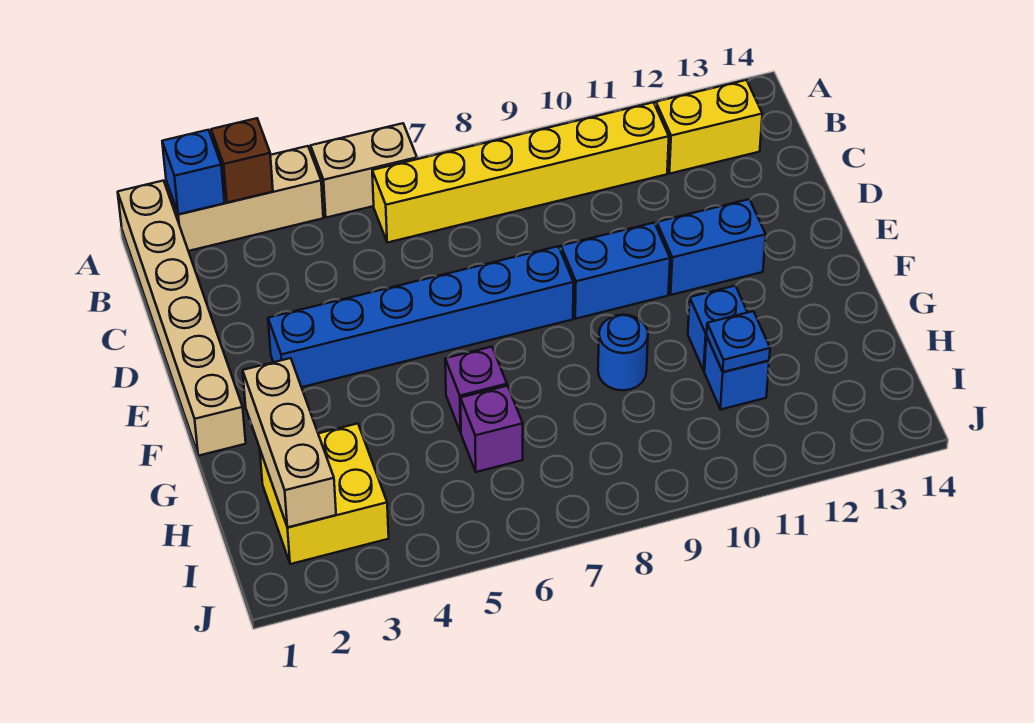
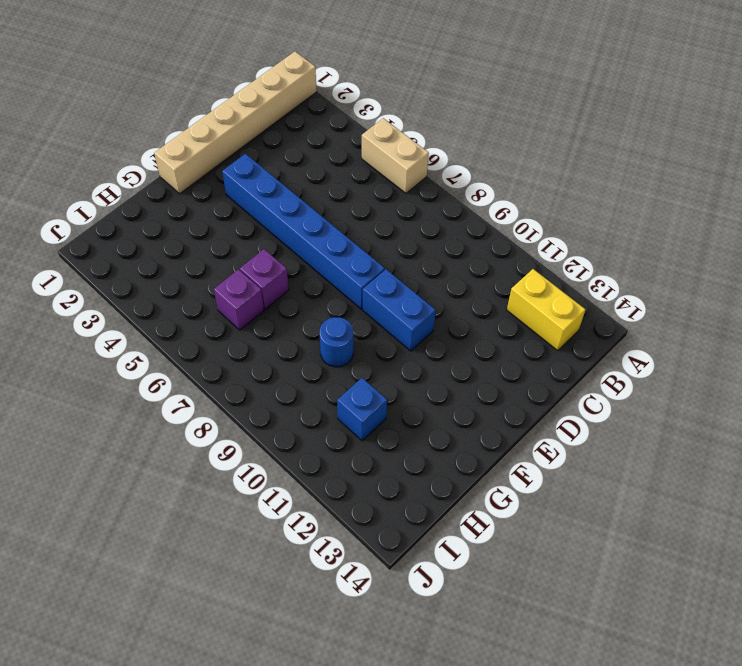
none -> tan 1x3 brick [166,146,323,251]
none -> yellow 1x6 brick [372,102,669,243]
none -> blue 1x2 brick [657,199,766,295]

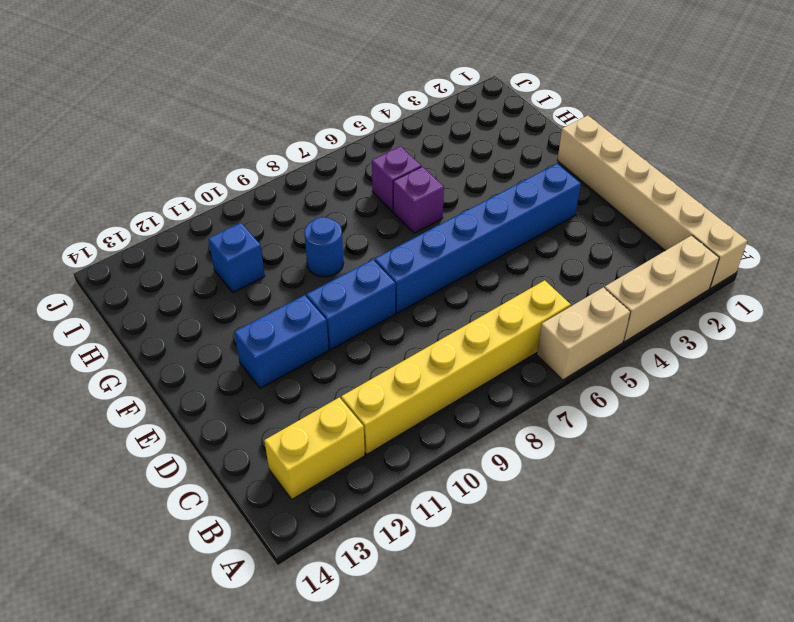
none -> blue 1x1 brick [688,286,748,370]
none -> yellow 2x2 brick [260,424,389,564]
none -> blue 1x1 brick [162,130,224,214]

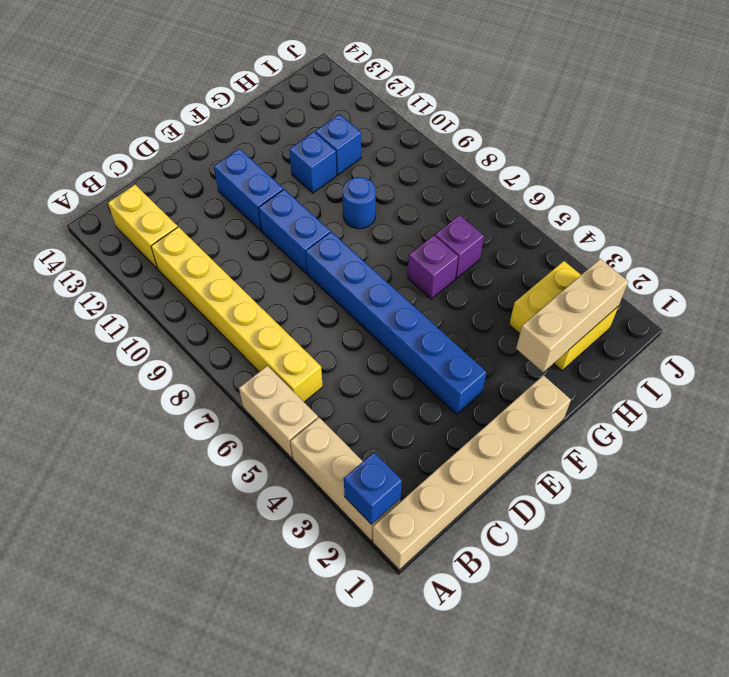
none -> brown 1x1 brick [211,118,273,203]
none -> blue 1x1 plate [707,311,770,372]

